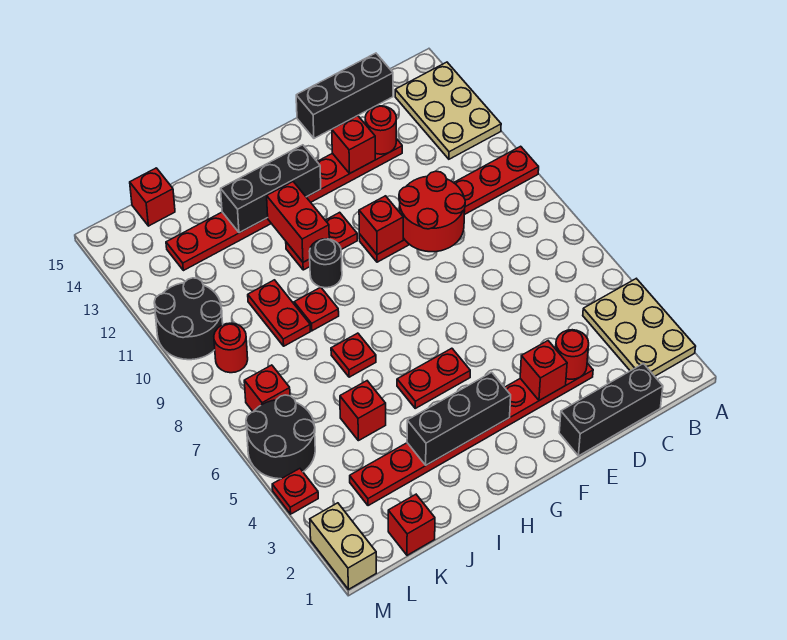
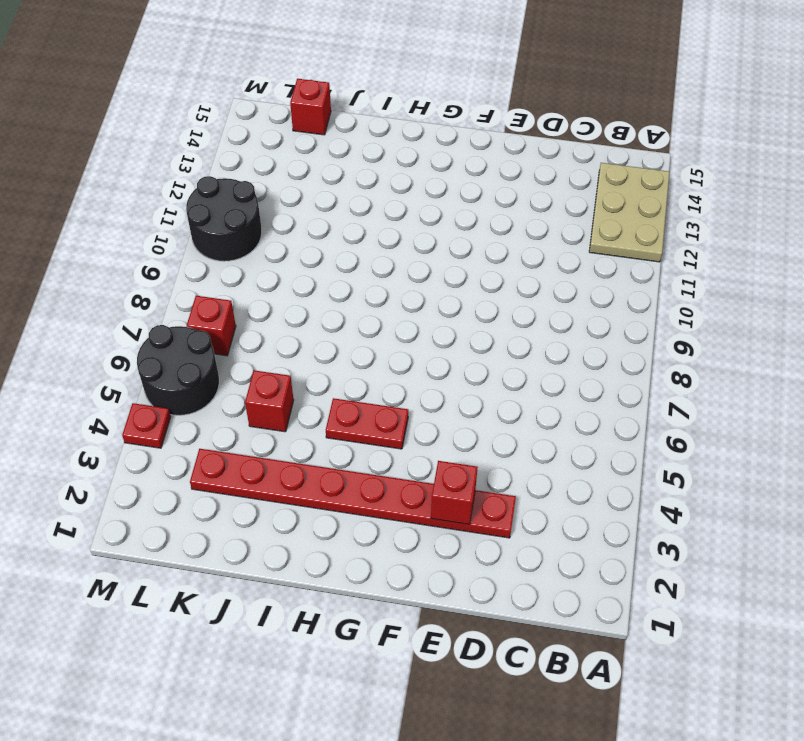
none -> tan 2x3 plate [583,279,696,376]
none -> red 1x6 plate [359,146,539,262]
none -> black 1x3 brick [559,364,663,456]
none -> black 1x3 brick [296,53,393,138]

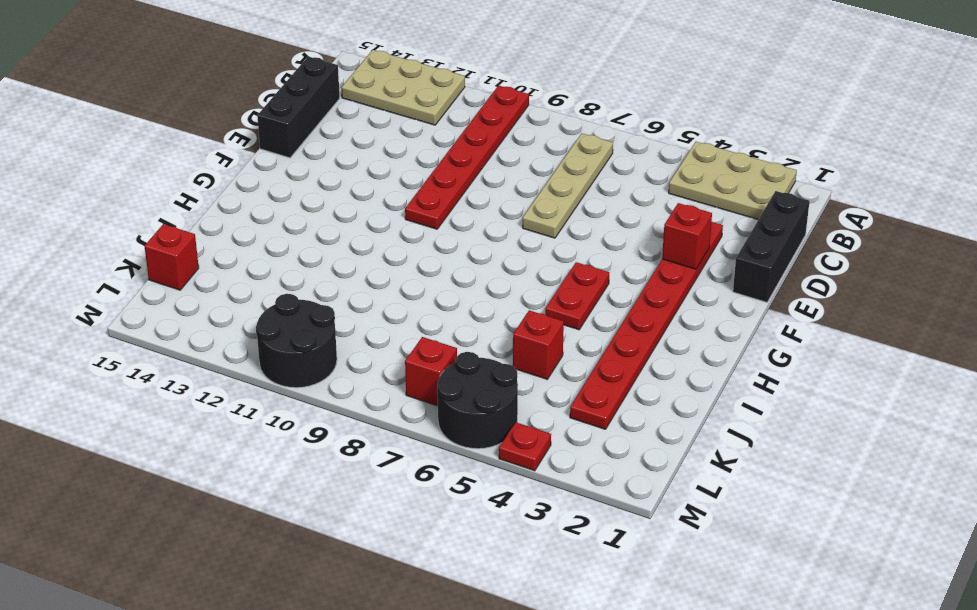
tan 1x4 plate [523,133,613,238] -> none
none -> red 1x8 plate [166,139,402,271]
none -> red 1x2 plate [286,212,357,270]
none -> black 1x1 round brick [309,239,342,288]
none -> red 1x1 plate [331,333,376,377]

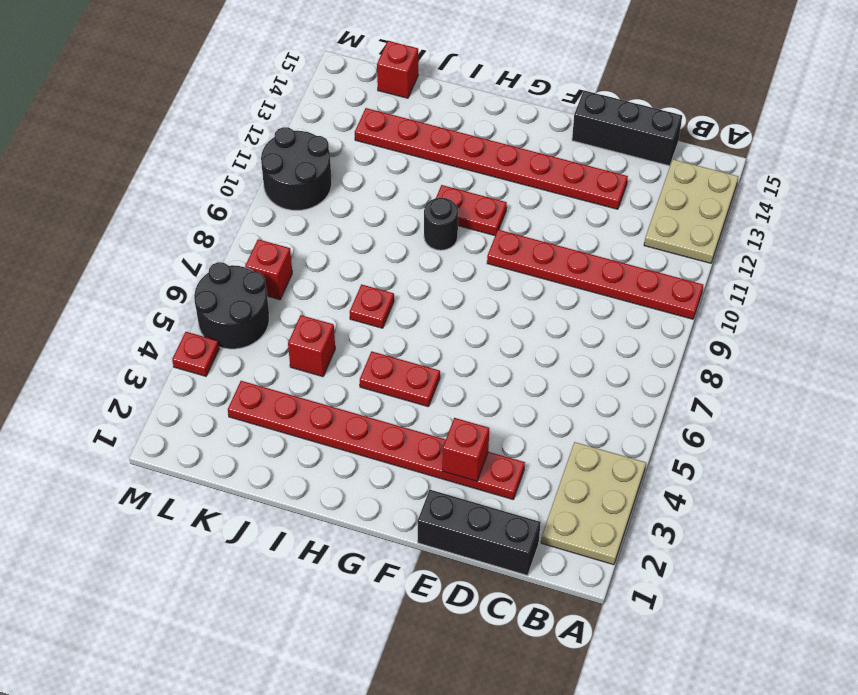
none -> red 1x1 plate [294,287,339,331]
none -> red 1x2 plate [248,280,311,346]
none -> red 1x1 brick [388,494,435,555]
none -> red 1x1 round brick [214,323,248,373]

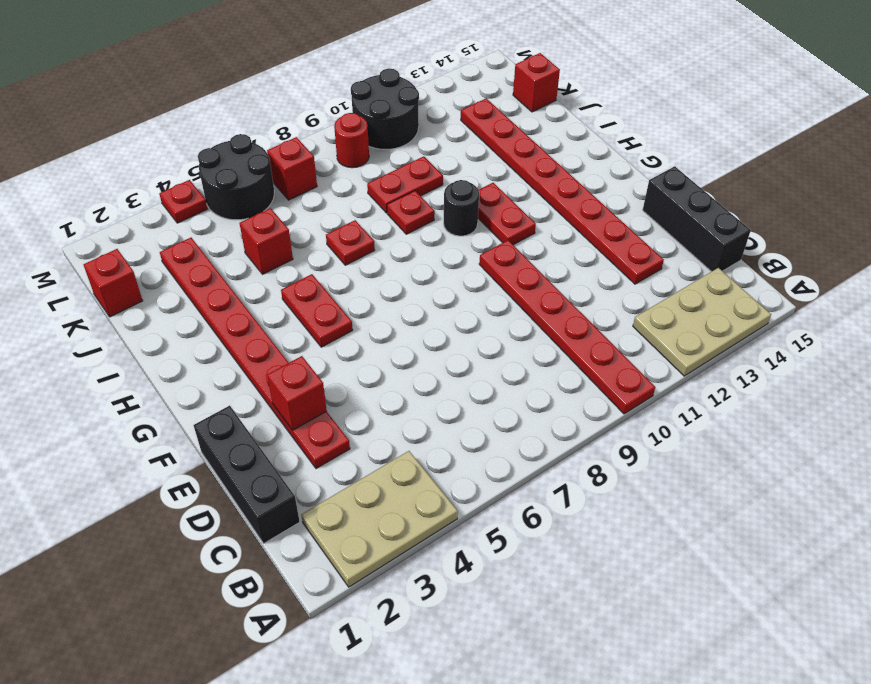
none -> tan 1x2 brick [310,503,376,589]
none -> red 1x1 round brick [556,330,589,379]
none -> red 2x2 round brick [399,171,465,252]
none -> red 1x1 round brick [365,106,396,154]

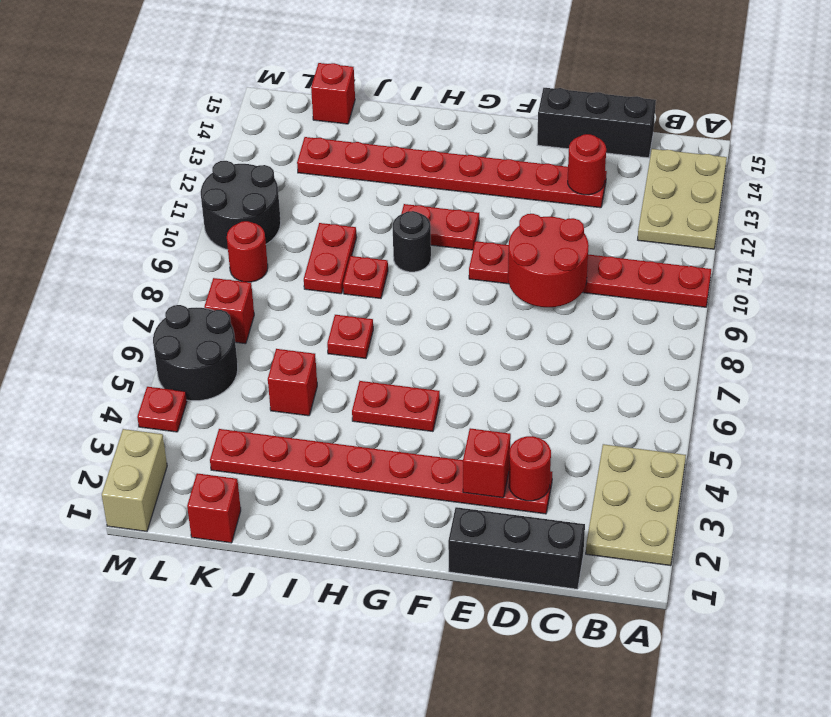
none -> red 1x1 brick [332,116,375,174]
none -> red 1x1 brick [359,196,403,255]
none -> black 1x3 brick [407,372,511,465]
none -> black 1x3 brick [221,145,321,233]

